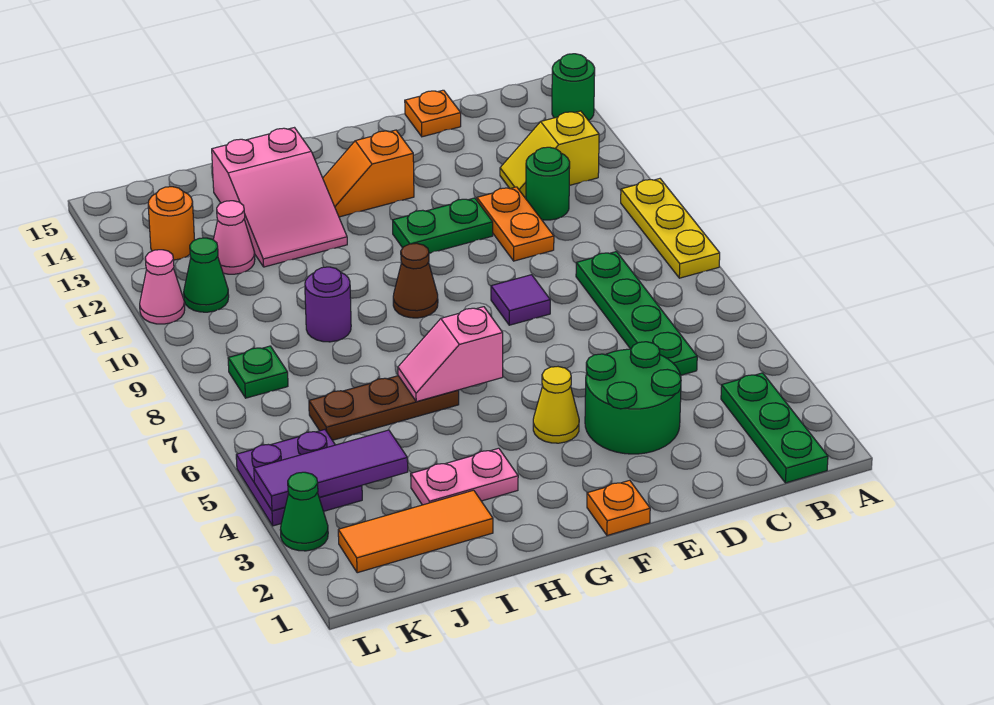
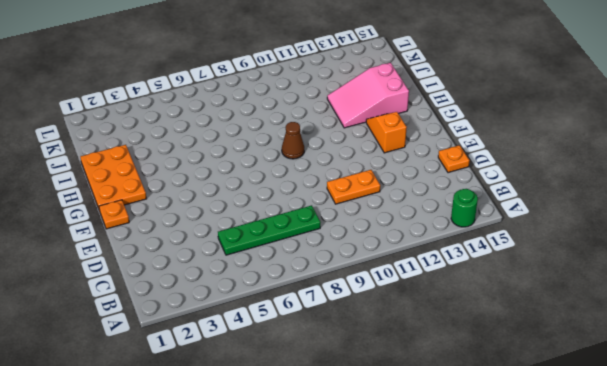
orange 2x3 plate [81,145,146,211] -> orange 1x3 tile [338,490,493,573]
none -> yellow 1x3 plate [621,179,720,278]
none -> green 1x3 plate [721,373,828,483]
none -> yellow 1x2 slope [500,111,599,197]

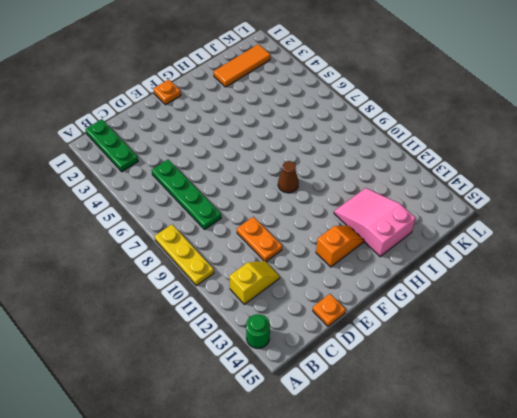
none -> green 1x1 round brick [526,147,570,220]
none -> green 2x2 round brick [585,342,681,454]
none -> purple 1x1 tile [491,275,550,325]

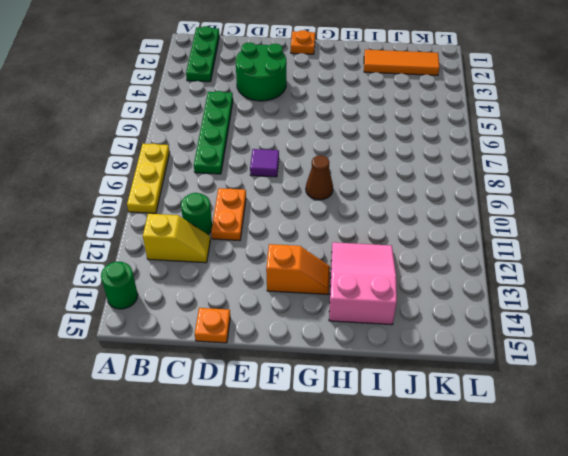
none -> green 1x2 plate [393,198,493,253]
none -> yellow 1x1 cone [533,367,579,443]
none -> pink 1x2 plate [411,448,518,505]

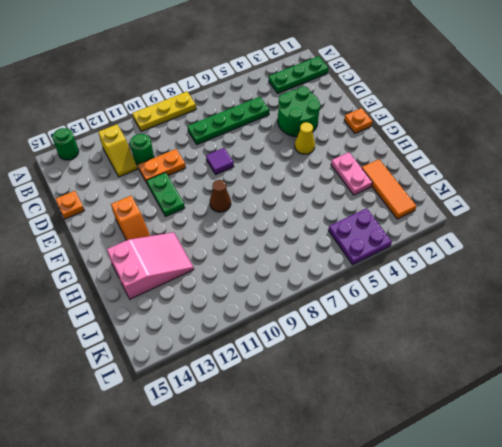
none -> brown 1x3 plate [309,376,459,440]
none -> purple 1x1 round brick [305,267,351,342]
none -> pink 1x1 cone [213,201,255,274]

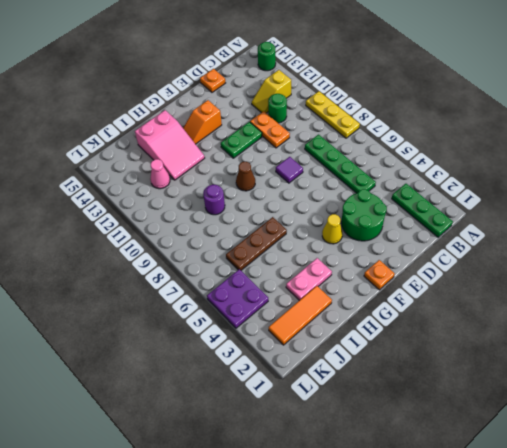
none -> green 1x1 plate [228,346,288,398]
none -> green 1x1 cone [184,238,229,312]
none -> orange 1x1 round brick [148,187,195,260]

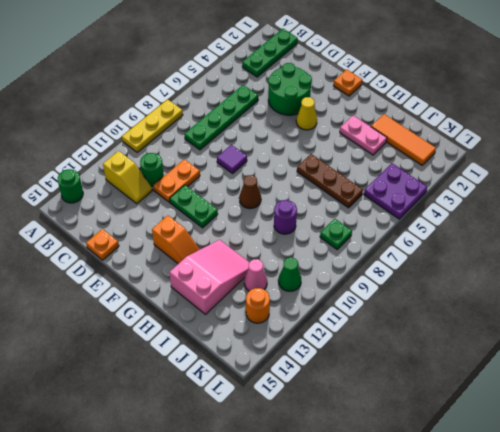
none -> green 1x1 cone [280,472,328,551]
none -> pink 1x1 cone [140,250,185,324]
none -> pink 1x2 slope [398,307,503,402]

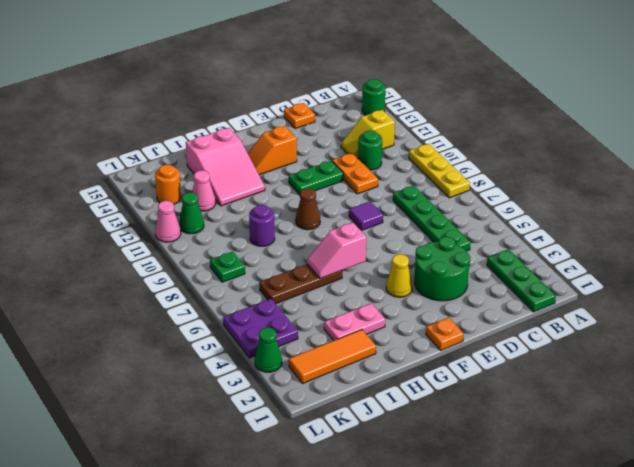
none -> purple 1x3 tile [254,430,408,511]

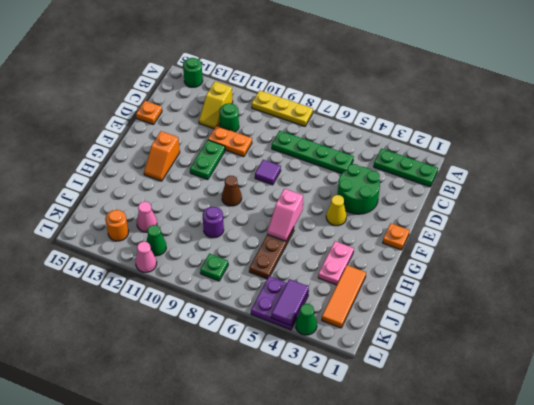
purple 1x2 tile [271,279,309,325] -> purple 1x3 tile [254,430,408,511]
none -> pink 2x3 slope [212,128,347,267]

